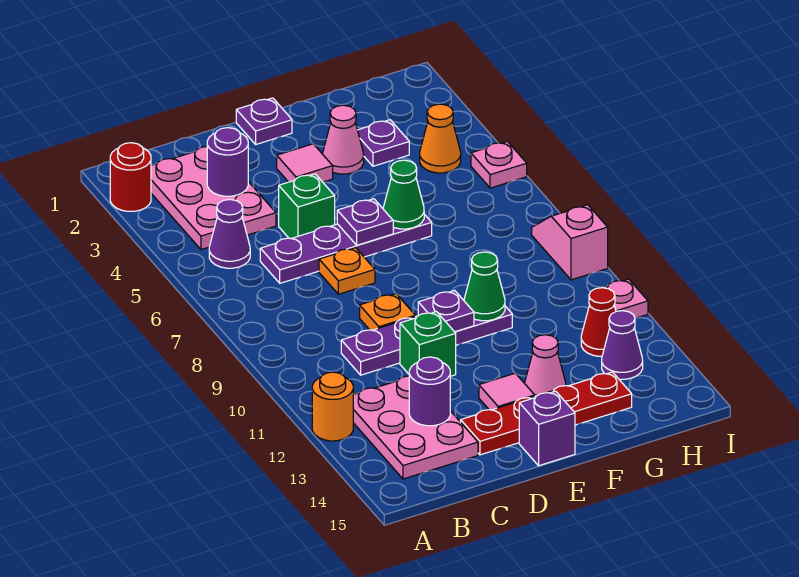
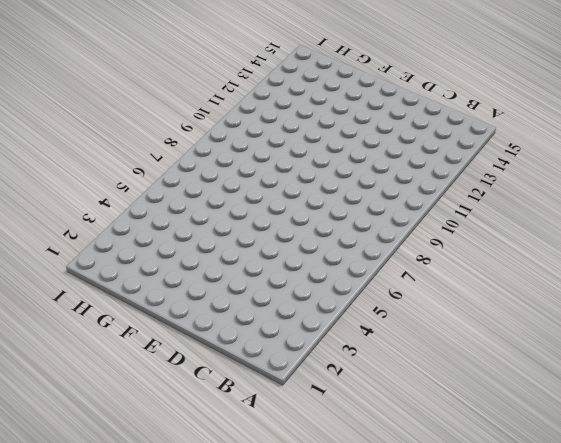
none -> red 1x1 round brick [110,143,151,211]
none -> orange 1x1 round brick [312,372,353,441]
none -> pink 2x3 plate [151,147,276,250]
none -> purple 1x1 cone [209,200,250,268]

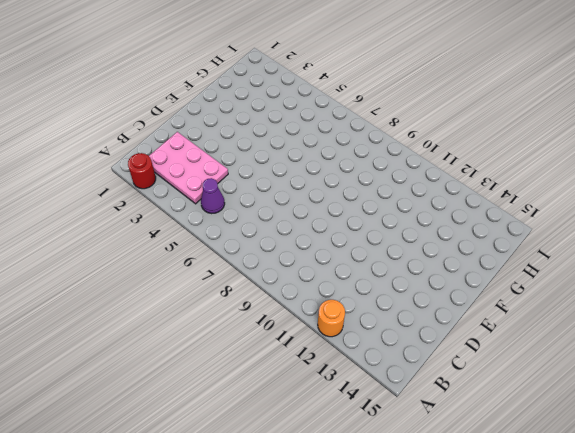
none -> pink 2x3 plate [353,376,478,479]
none -> purple 1x4 plate [260,214,432,283]
none -> purple 1x4 plate [341,306,512,375]
none -> green 1x1 brick [279,174,335,239]

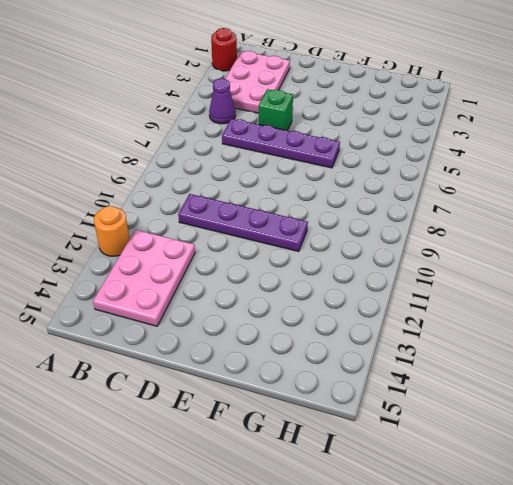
none -> orange 1x1 plate [319,248,375,294]
none -> orange 1x1 plate [360,294,415,330]
none -> green 1x1 brick [400,312,456,376]
none -> red 1x4 plate [461,372,632,455]

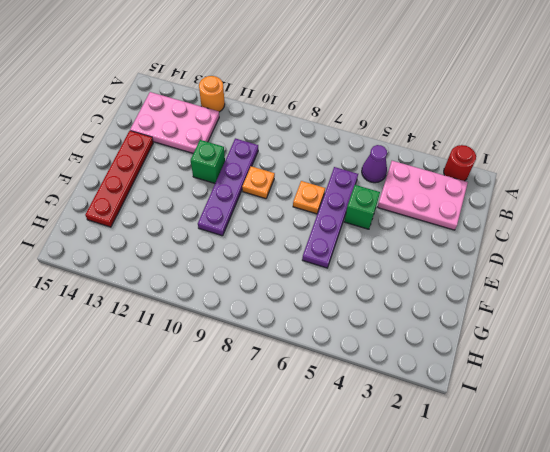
none -> purple 1x1 plate [236,98,292,144]
none -> pink 1x1 tile [277,144,333,182]
none -> pink 1x1 tile [479,373,535,410]
none -> purple 1x1 brick [519,391,575,466]

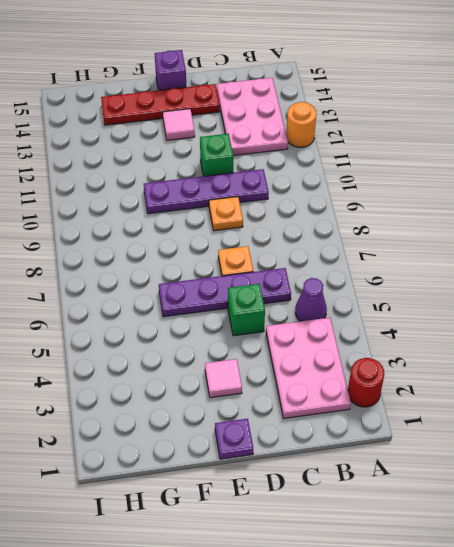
none -> pink 1x1 cone [323,105,364,174]
none -> pink 1x1 cone [525,335,566,396]
none -> purple 1x1 plate [358,120,409,166]
none -> orange 1x1 cone [420,104,461,173]

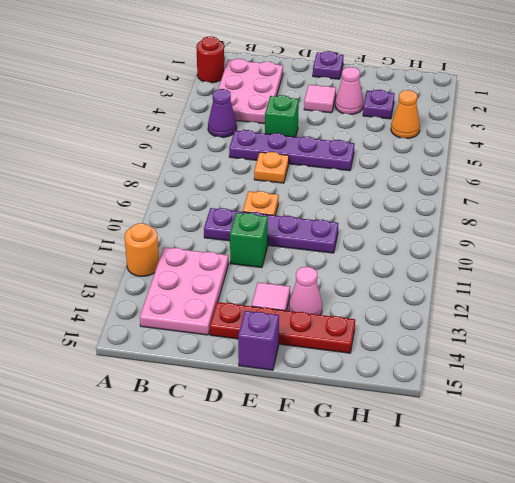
none -> red 1x1 cone [581,288,616,356]
none -> purple 1x1 cone [602,311,643,379]
none -> pink 1x1 plate [471,141,527,188]
none -> pink 1x2 slope [532,205,608,280]

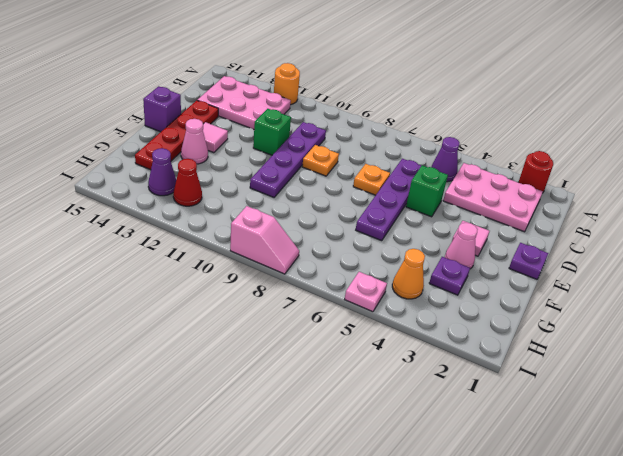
none -> pink 1x1 plate [602,279,648,318]
none -> purple 1x1 round brick [207,128,248,196]
none -> purple 1x1 round brick [409,357,450,426]
none -> purple 1x1 plate [337,199,393,245]

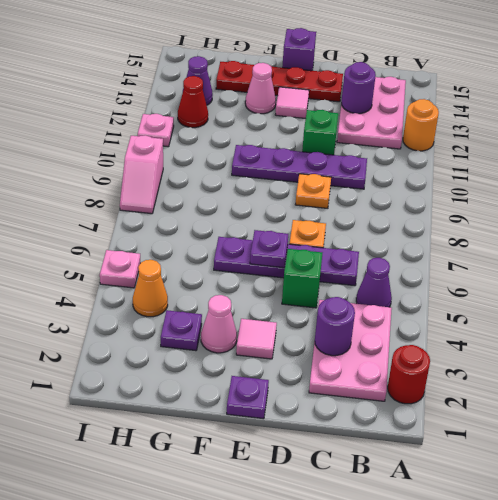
none -> purple 1x1 plate [418,291,474,332]
none -> green 1x1 cone [383,160,424,229]
none -> green 1x1 cone [464,252,505,321]

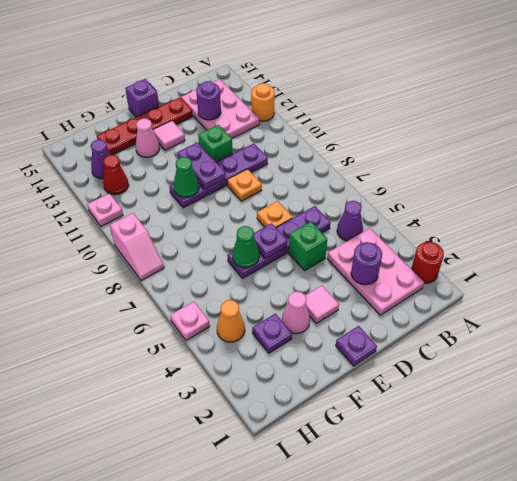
purple 1x2 plate [177,142,226,189] -> purple 1x1 plate [418,291,474,332]

